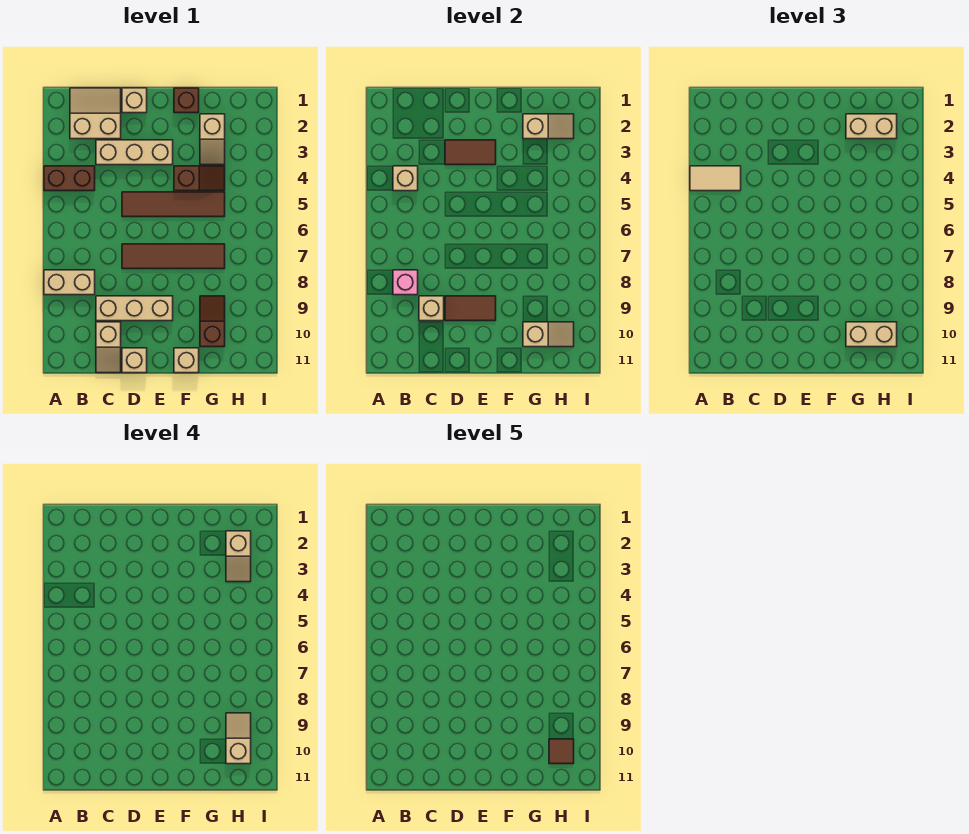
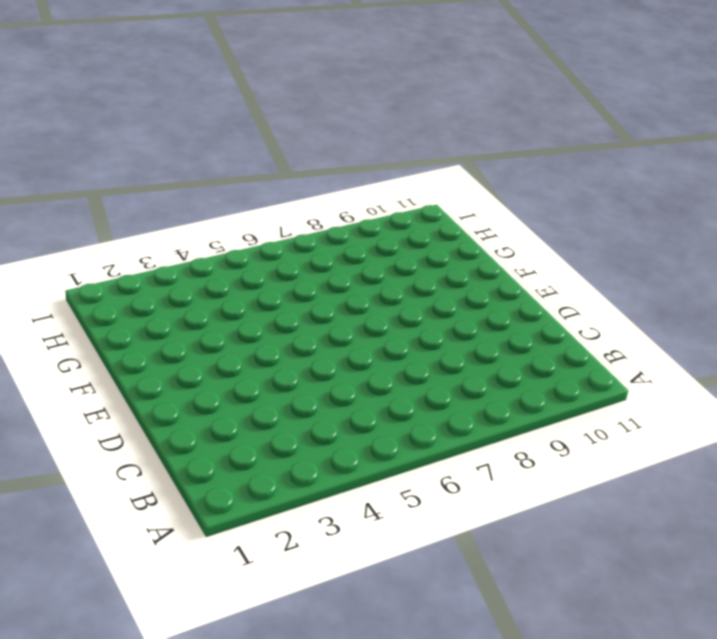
none -> brown 1x2 brick [44,166,95,191]
none -> tan 1x2 brick [44,270,95,295]
none -> tan 2x2 slope [70,88,121,139]

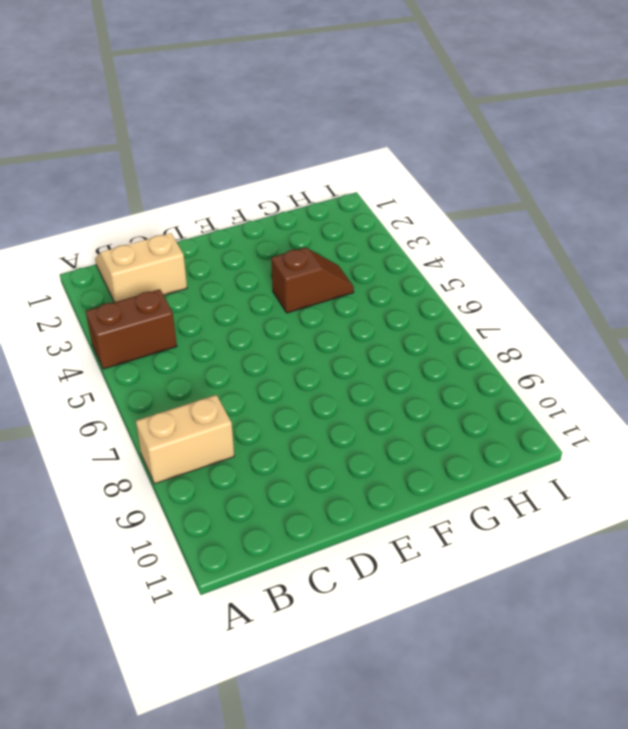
none -> tan 1x3 brick [96,140,173,165]
none -> tan 1x3 brick [96,296,173,321]
none -> tan 1x2 slope [96,322,121,373]

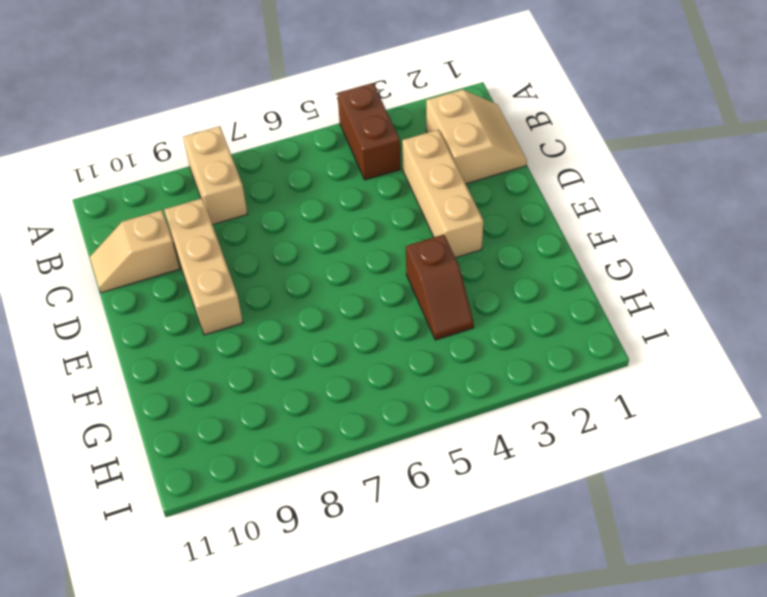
none -> tan 1x1 brick [122,88,147,113]
none -> brown 1x4 tile [122,192,225,217]
none -> brown 1x4 tile [122,244,225,269]

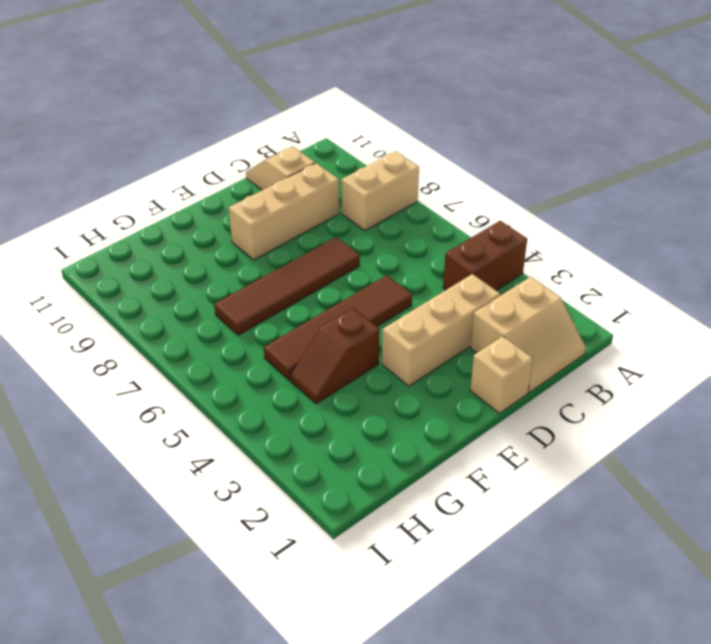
none -> tan 1x1 brick [122,348,147,373]
none -> brown 1x1 brick [174,88,199,113]
none -> tan 1x1 brick [174,348,199,373]

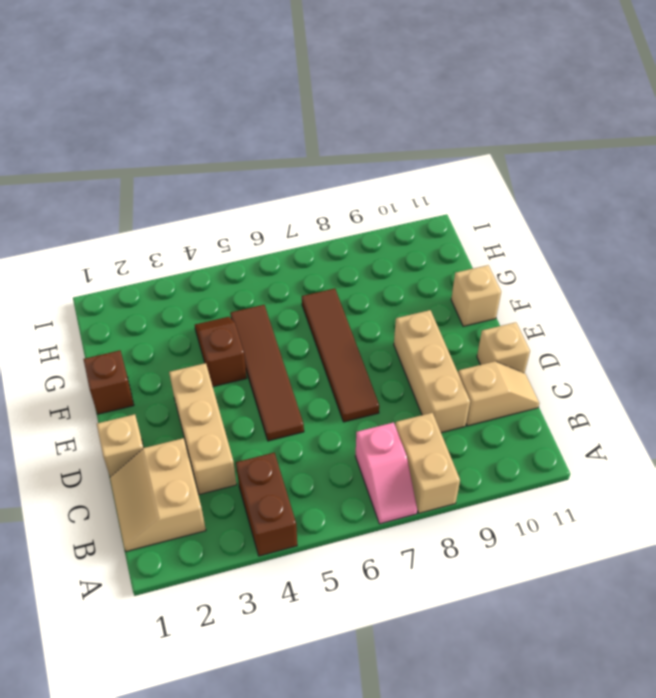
pink 1x2 slope [356,422,417,524] -> none
none -> tan 1x2 slope [200,114,225,165]
none -> brown 1x2 slope [200,296,225,347]
none -> tan 1x1 brick [393,166,418,191]

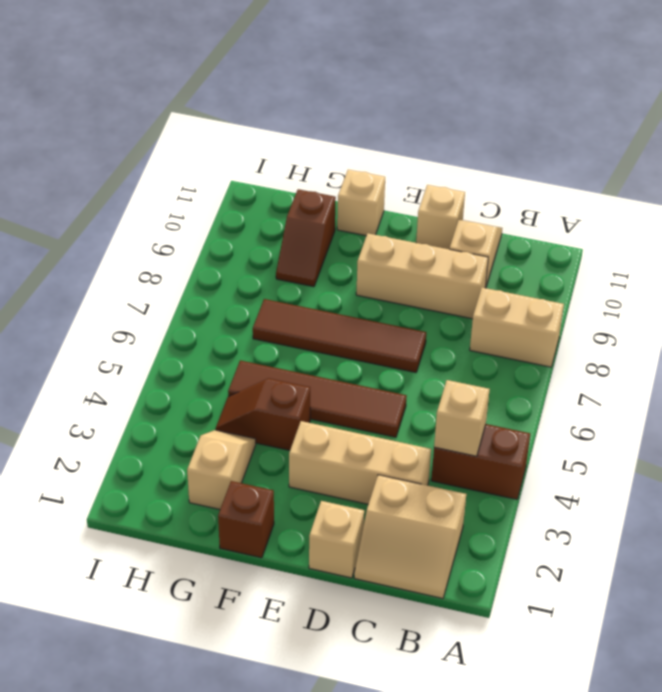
none -> pink 1x1 brick [393,270,418,295]
none -> tan 1x1 brick [419,296,444,321]
none -> brown 1x2 tile [445,140,496,165]

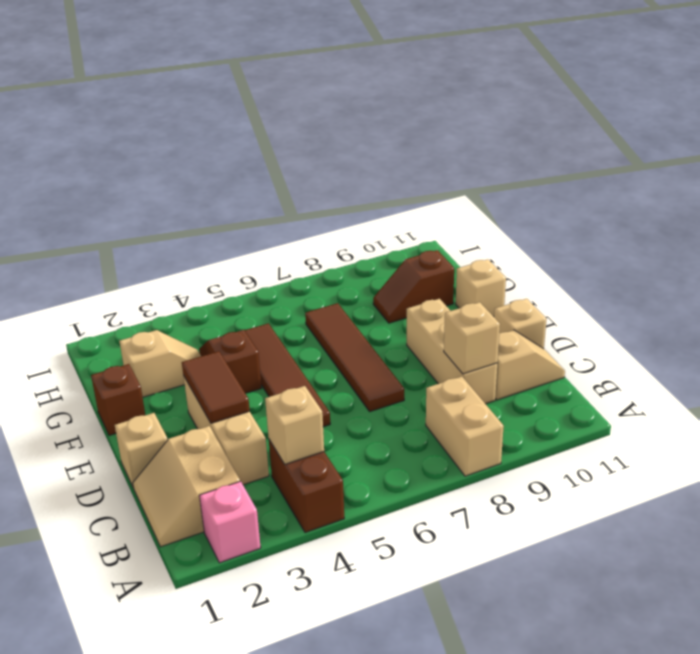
pink 1x1 brick [199,481,261,563] -> pink 1x1 brick moved to [393,270,418,295]
none -> brown 1x2 tile [445,296,496,321]
none -> tan 1x2 slope [523,114,574,139]
none -> tan 1x2 slope [523,322,574,347]

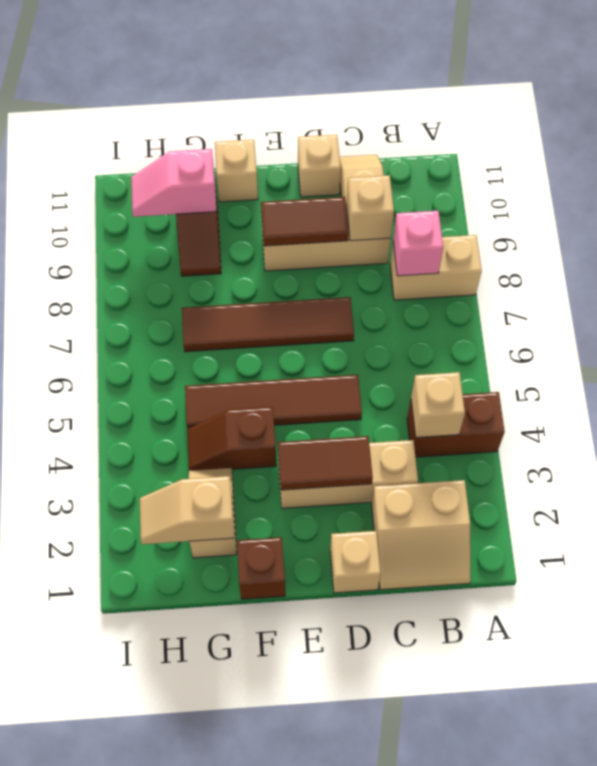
pink 1x2 slope [131,149,217,217] -> tan 1x2 slope [523,322,574,347]
none -> tan 1x2 tile [690,166,741,191]
none -> tan 1x2 brick [846,114,897,139]
none -> tan 1x2 brick [846,322,897,347]

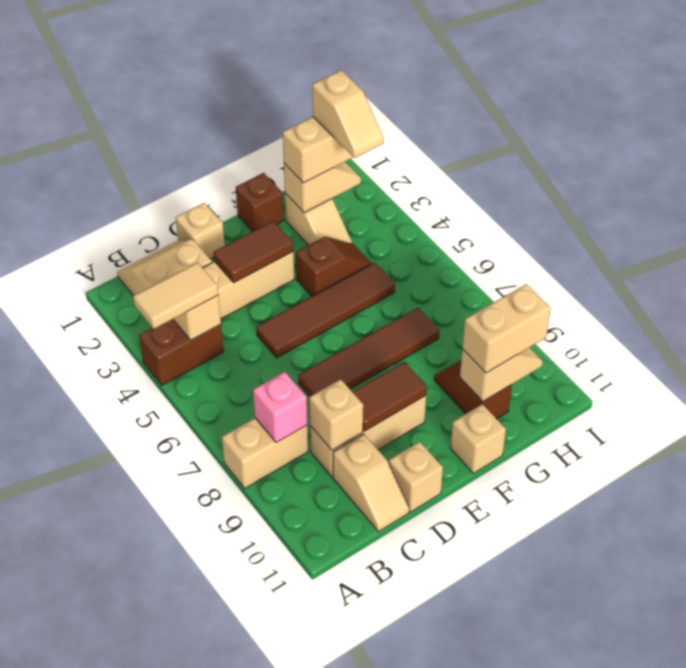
none -> tan 1x2 slope [226,713,251,764]
none -> brown 1x1 tile [549,739,574,764]

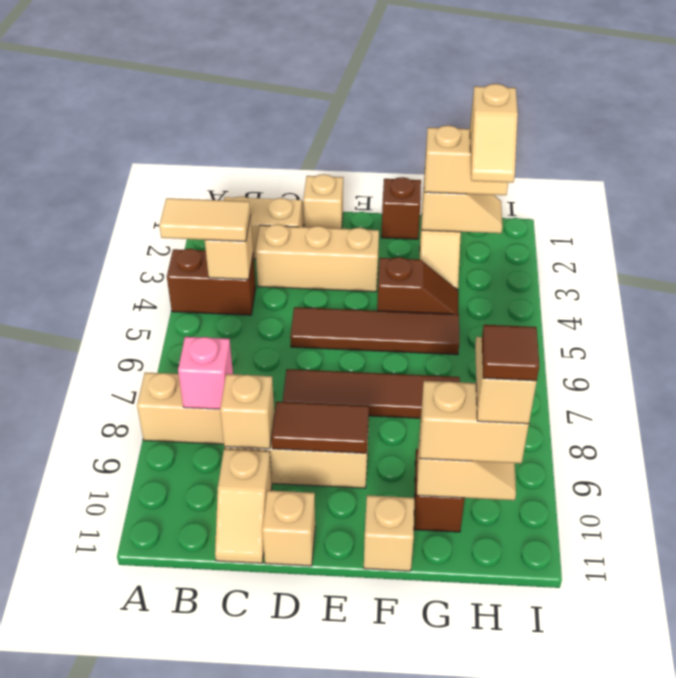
none -> brown 1x2 tile [445,140,496,165]

